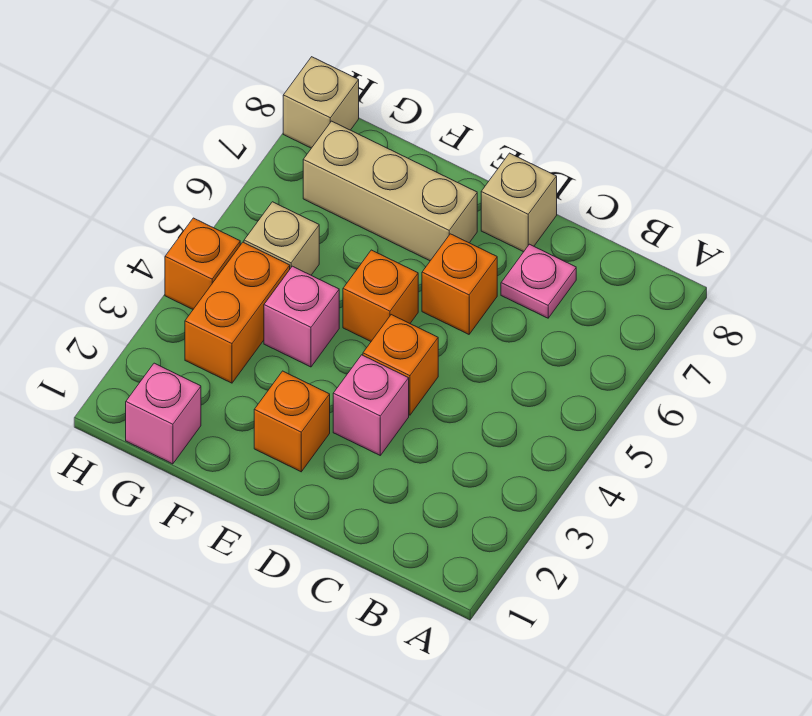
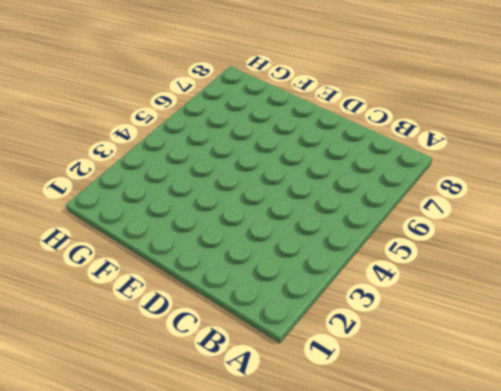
none -> pink 1x1 plate [501,244,576,318]
none -> pink 1x1 brick [333,355,409,455]
none -> orange 1x1 brick [363,315,438,415]

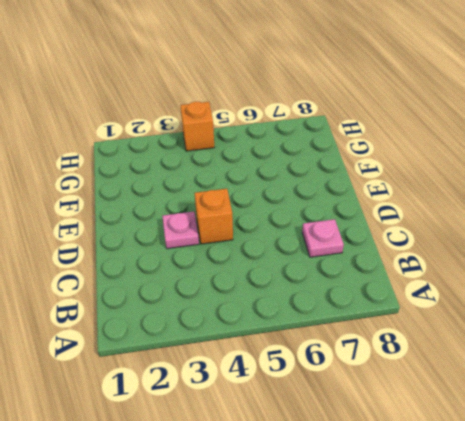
pink 1x1 plate [163,212,199,249] -> pink 1x1 brick [333,355,409,455]
none -> orange 1x1 brick [422,234,497,334]
none -> tan 1x1 brick [481,153,557,252]
none -> orange 1x1 brick [254,371,330,472]

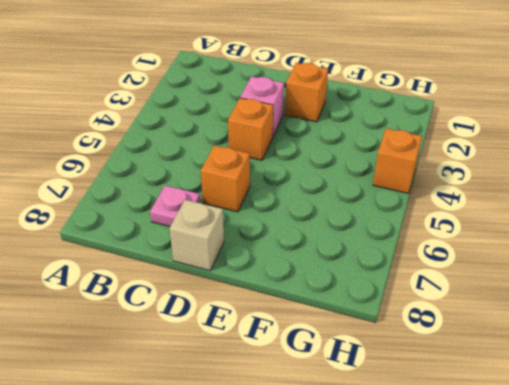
none -> orange 1x1 brick [343,250,418,341]
none -> tan 1x3 brick [303,121,477,261]
none -> pink 1x1 brick [264,266,339,367]

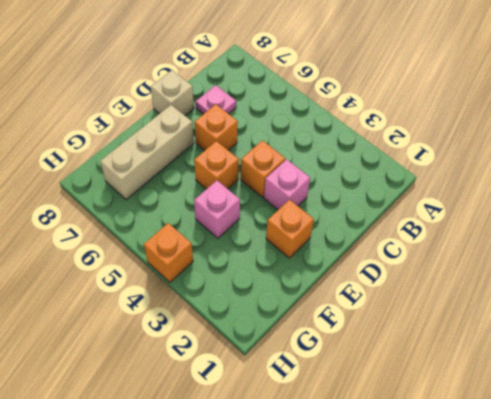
none -> pink 1x1 brick [126,363,201,464]
none -> orange 1x2 brick [185,242,290,383]
none -> tan 1x1 brick [244,202,319,275]

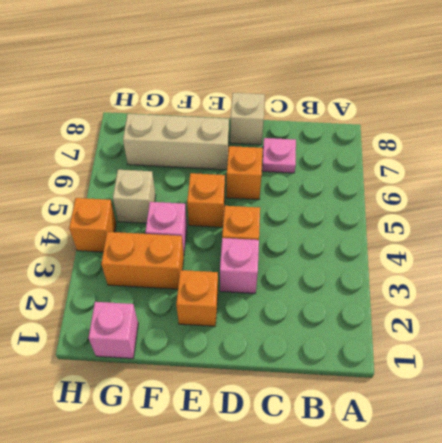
orange 1x2 brick [101,232,184,289] -> orange 1x2 brick turned to [185,242,290,383]
none -> tan 1x1 brick [283,57,359,148]

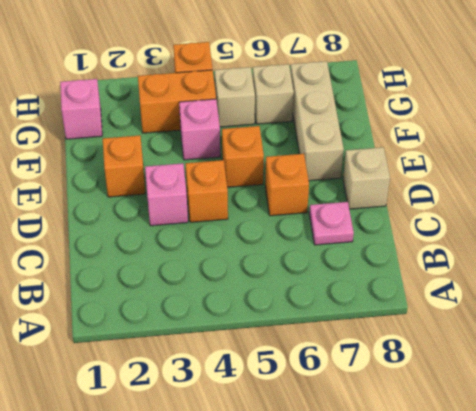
tan 1x1 brick [253,64,294,124] -> tan 1x1 brick moved to [283,57,359,148]

